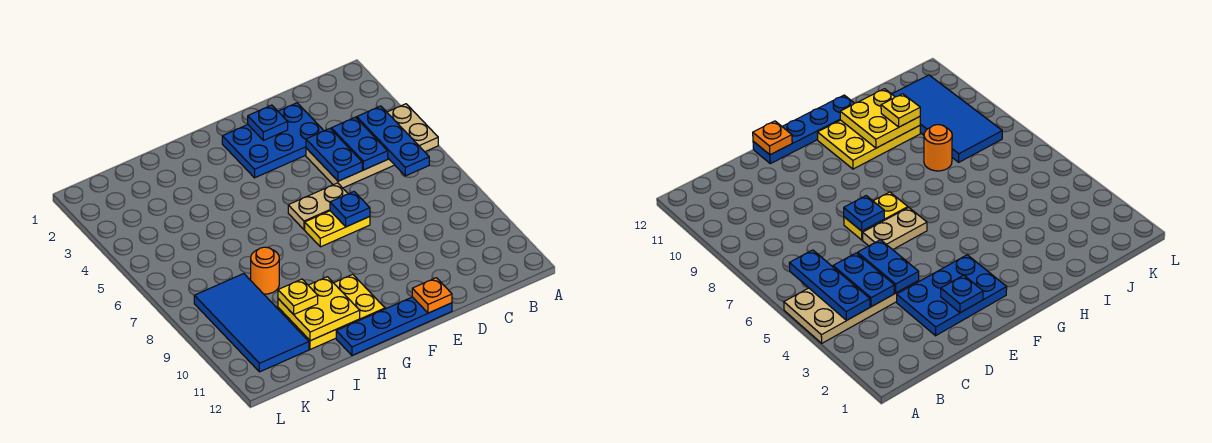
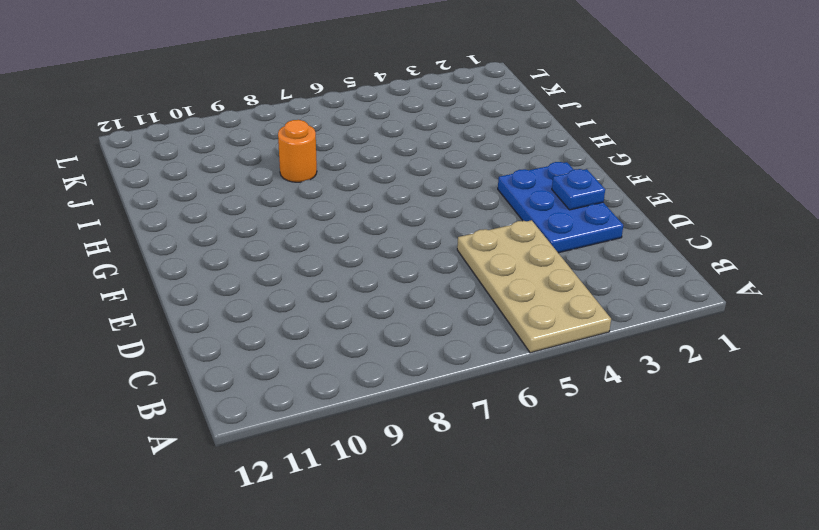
none -> tan 1x2 plate [288,183,348,230]
none -> yellow 1x2 plate [305,211,370,247]
none -> blue 1x4 plate [336,297,452,355]

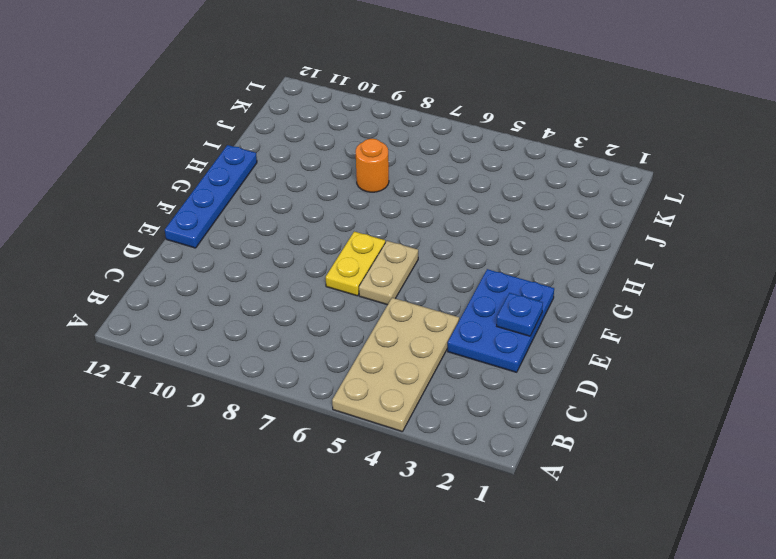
none -> yellow 2x3 plate [278,274,385,349]
none -> blue 2x4 tile [194,274,309,372]
none -> blue 1x3 plate [357,106,429,176]

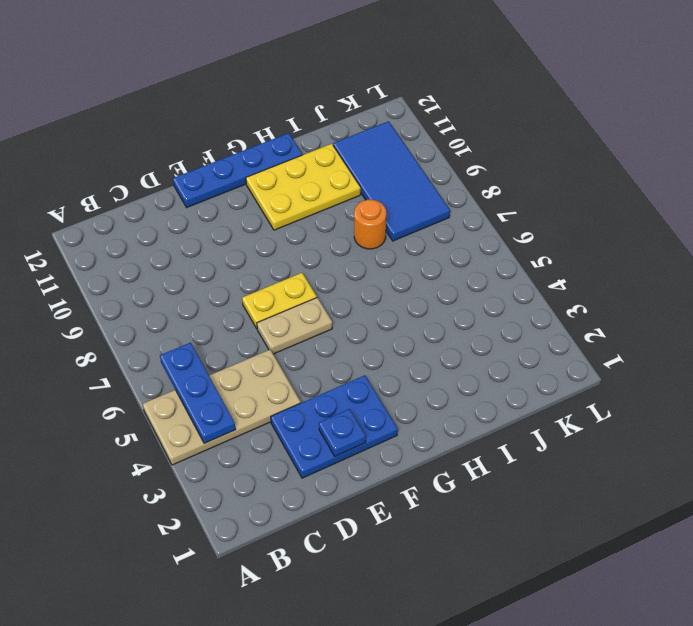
none -> blue 1x2 plate [331,117,388,170]
none -> blue 1x2 plate [306,129,362,181]
none -> blue 1x1 plate [330,192,370,227]

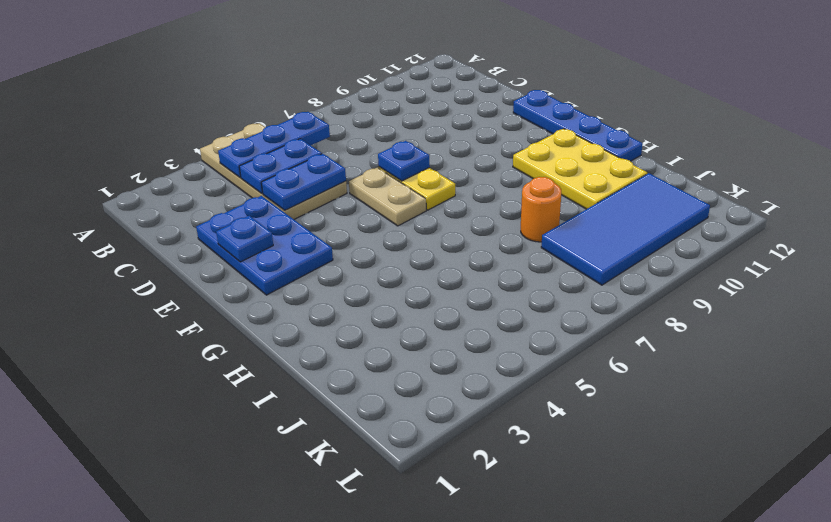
none -> orange 1x1 plate [412,278,452,313]
none -> yellow 2x2 plate [278,277,360,341]
none -> yellow 1x1 plate [278,279,318,314]

